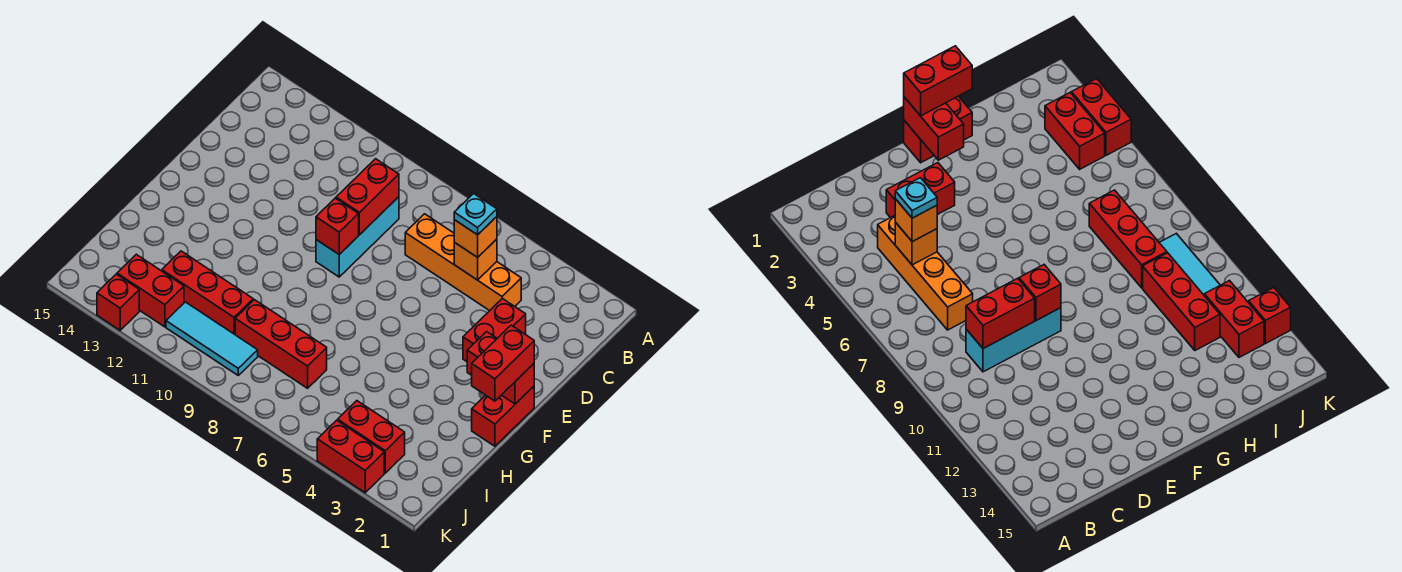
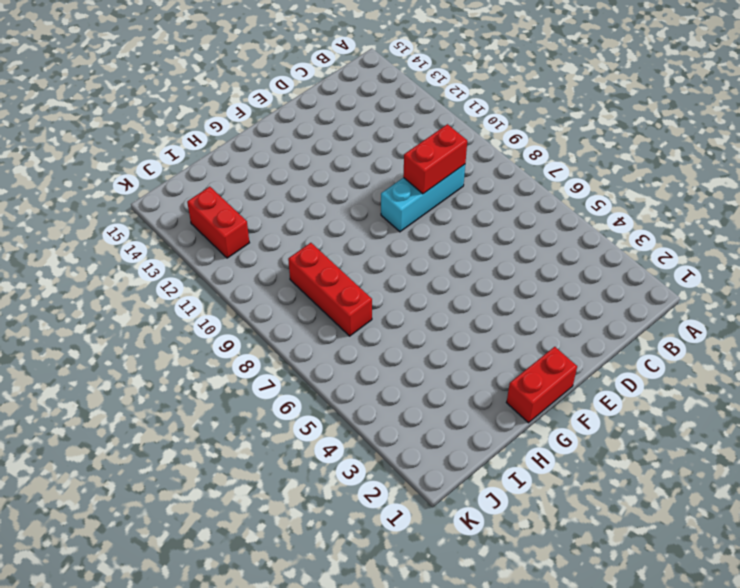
none -> orange 1x4 brick [405,214,521,311]
none -> red 1x2 brick [463,298,526,362]
none -> red 1x3 brick [162,251,253,334]

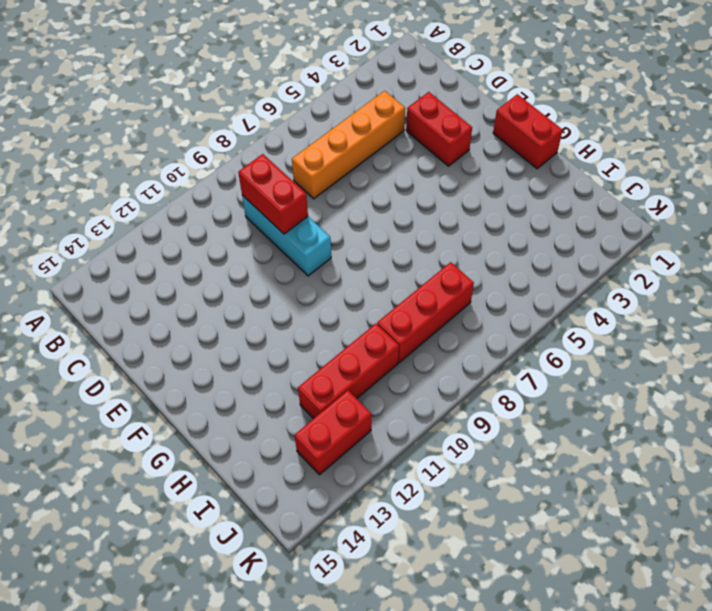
none -> red 1x2 brick [338,401,405,473]
none -> cyan 1x3 tile [166,302,258,375]
none -> red 1x2 brick [317,420,384,493]

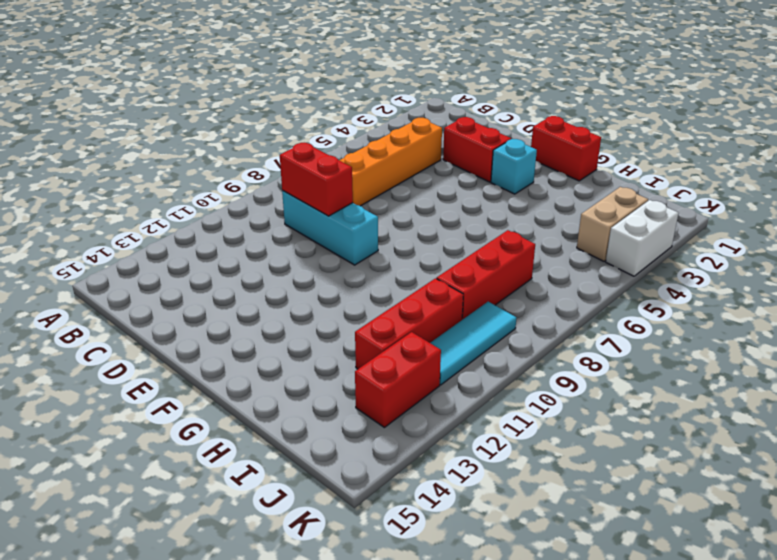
cyan 1x1 brick [491,139,537,194] -> none
tan 1x2 brick [577,187,648,261] -> red 1x2 brick [338,401,405,473]
white 1x2 brick [606,200,679,276] -> red 1x2 brick [317,420,384,493]
none -> red 1x1 brick [97,274,139,330]
none -> orange 1x1 brick [454,239,497,280]
none -> red 1x1 brick [316,198,359,254]

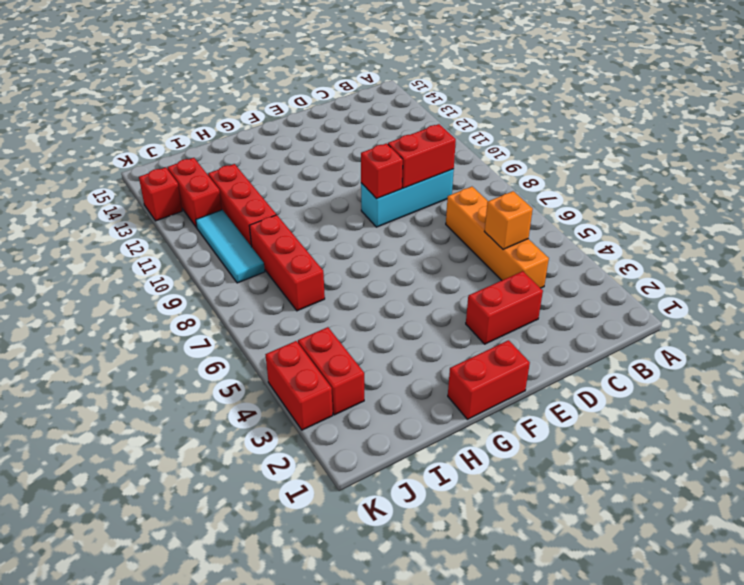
none -> red 1x2 brick [467,332,534,404]
none -> orange 1x1 brick [454,217,497,257]
none -> red 1x2 brick [472,325,534,401]

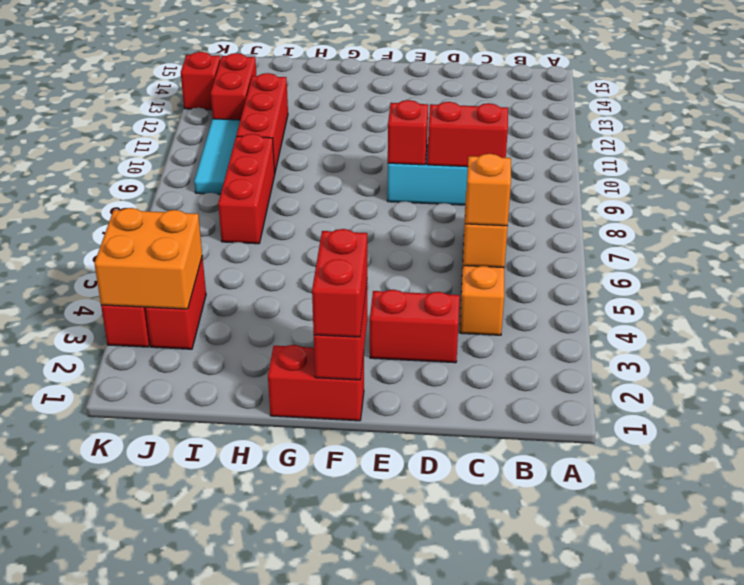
red 1x2 brick [312,229,367,337] -> red 1x2 brick turned to [472,325,534,401]
orange 2x2 brick [94,208,202,309] -> none
none -> cyan 1x1 plate [454,194,497,235]

